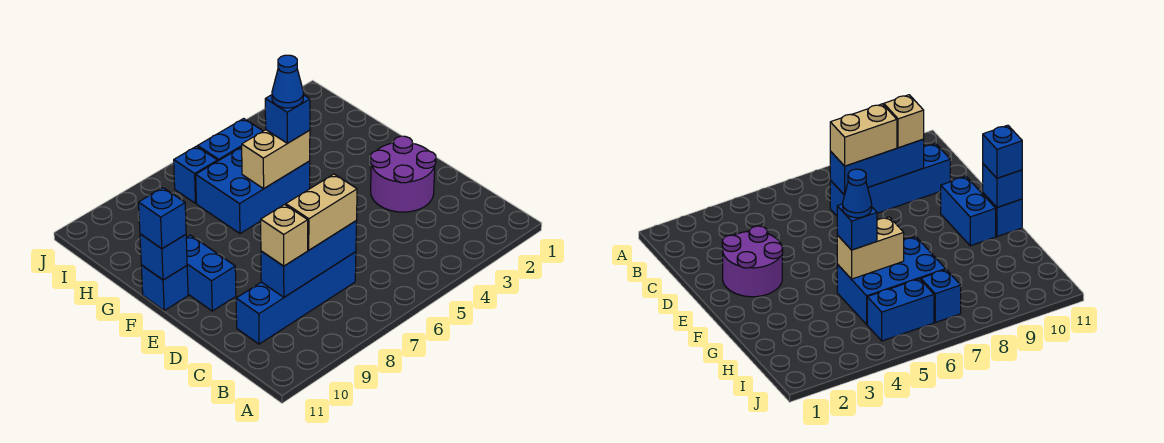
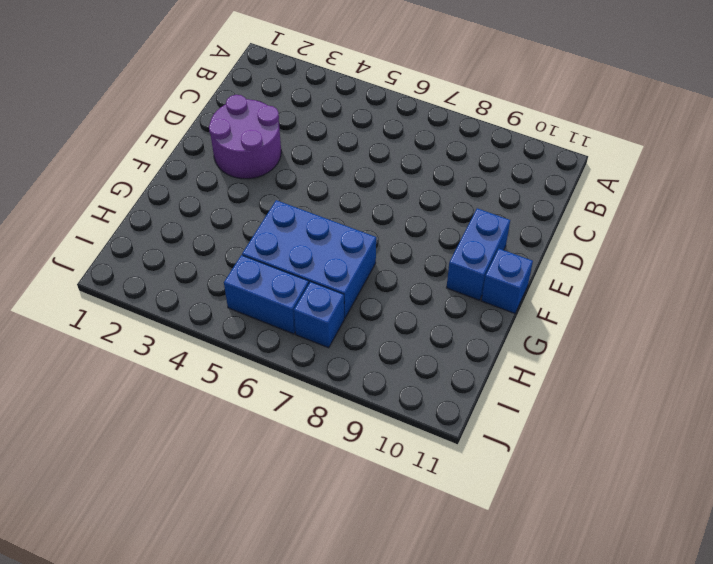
none -> blue 1x4 brick [236,252,356,344]
none -> blue 1x3 brick [261,221,357,297]
none -> blue 1x1 brick [140,234,187,280]

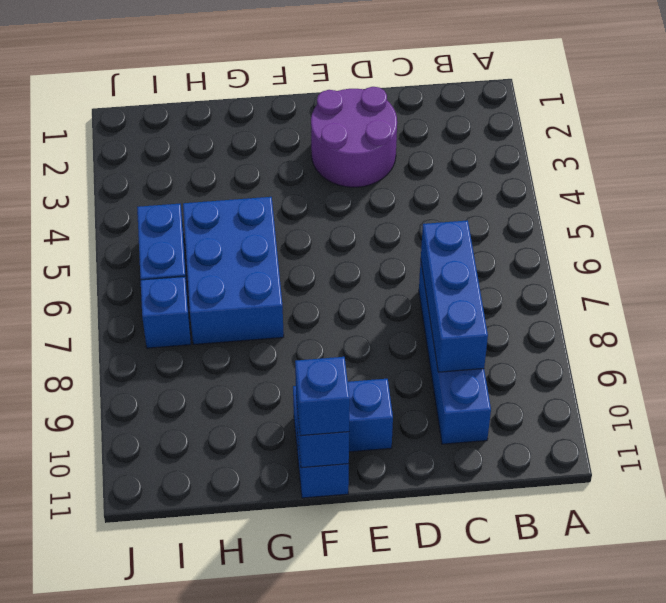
none -> tan 1x2 brick [242,130,310,188]
none -> tan 1x2 brick [286,174,357,250]
none -> tan 1x1 brick [261,205,308,266]

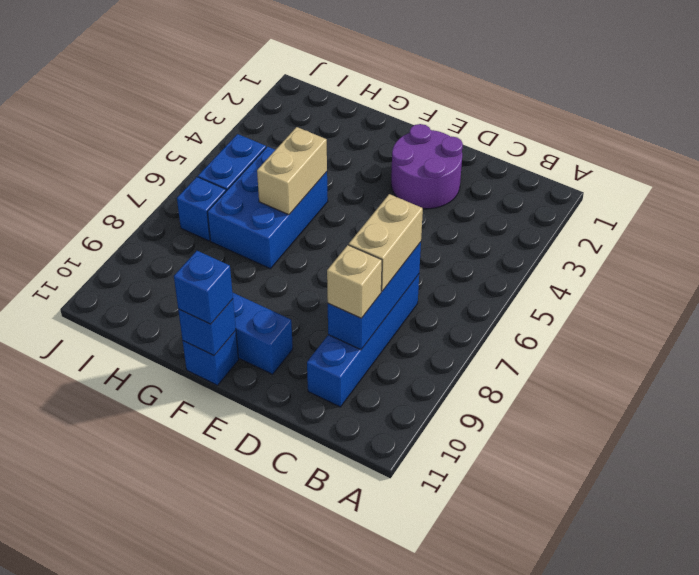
none -> blue 1x1 brick [265,95,310,143]
none -> blue 1x1 cone [272,55,303,108]

